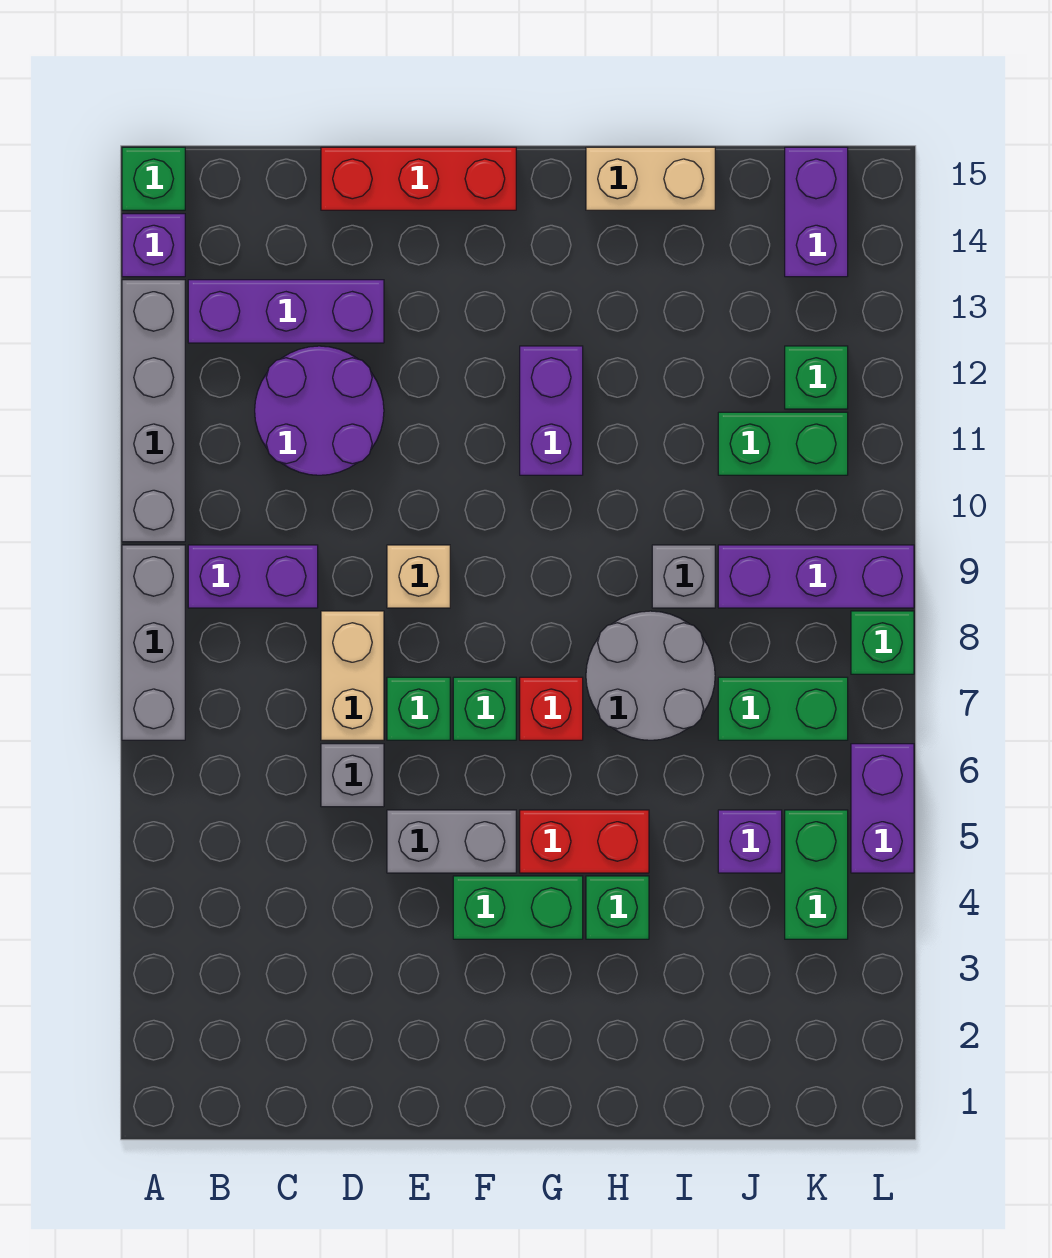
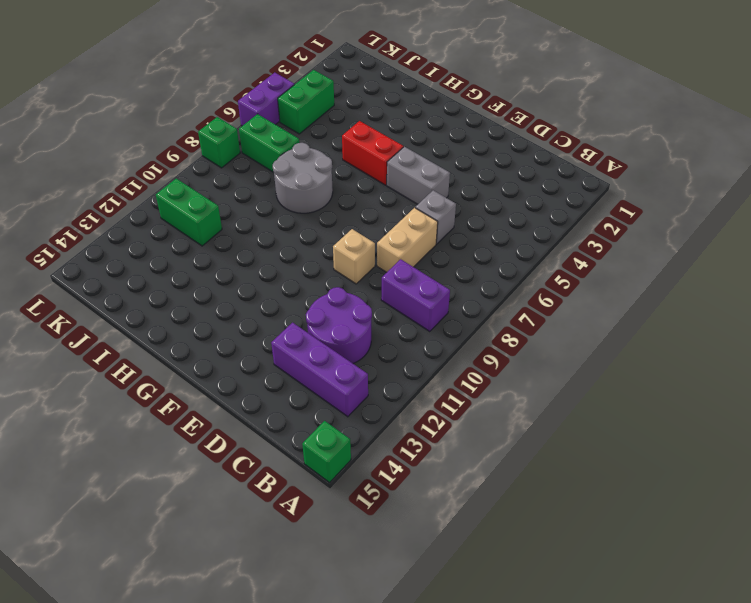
none -> grey 1x3 brick [122,545,185,740]
none -> grey 1x4 brick [122,280,185,542]
none -> purple 1x1 brick [122,214,185,277]
none -> red 1x3 brick [321,147,516,210]

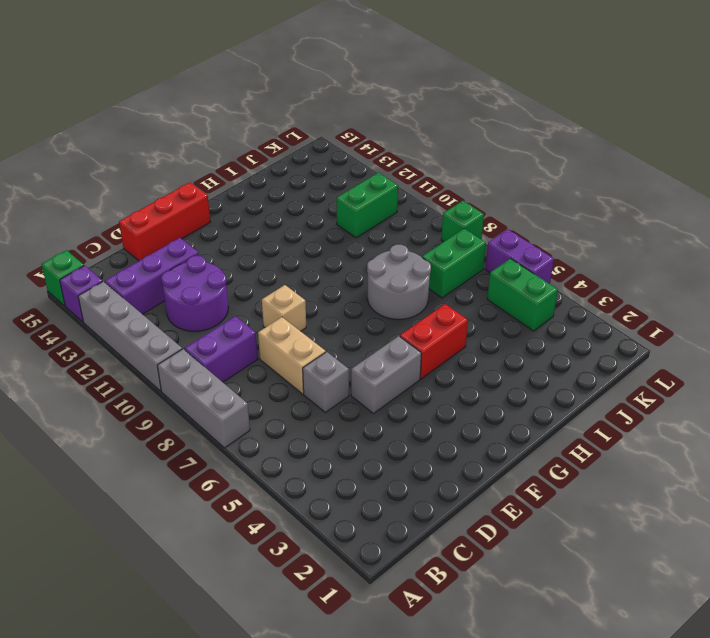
none -> green 1x1 brick [387,677,450,740]
none -> green 1x2 brick [453,876,583,939]
none -> green 1x1 brick [453,677,516,740]
none -> red 1x1 brick [520,677,583,740]

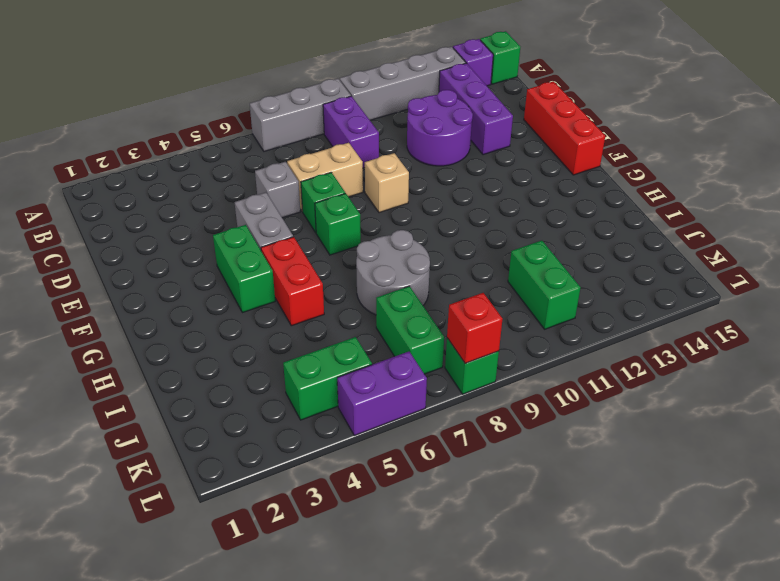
red 1x1 brick [447,293,502,364] -> red 1x1 brick moved to [520,677,583,740]
none -> purple 1x2 brick [520,346,583,475]
none -> green 1x1 brick [586,876,649,939]
none -> tan 1x2 brick [586,147,715,210]
none -> grey 1x1 brick [652,545,715,608]

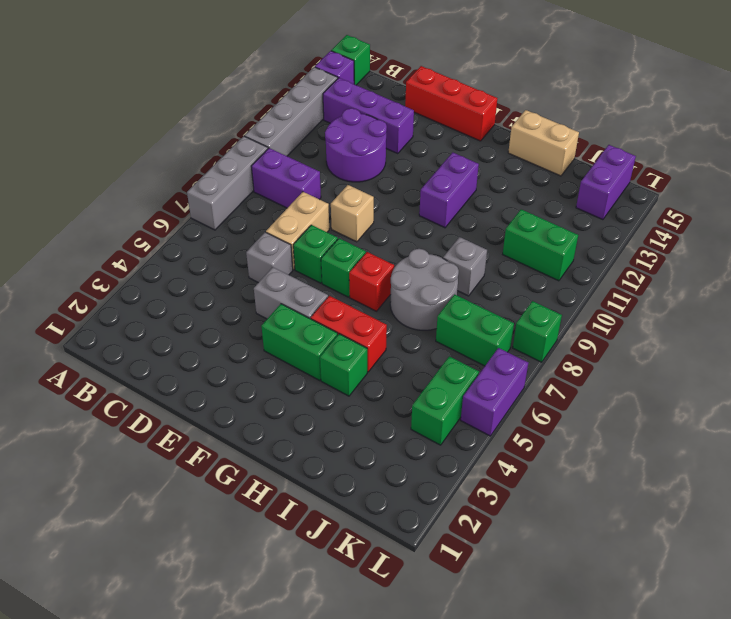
none -> purple 1x1 brick [718,810,782,873]
none -> purple 1x3 brick [718,545,914,608]
none -> green 1x1 brick [785,346,848,409]

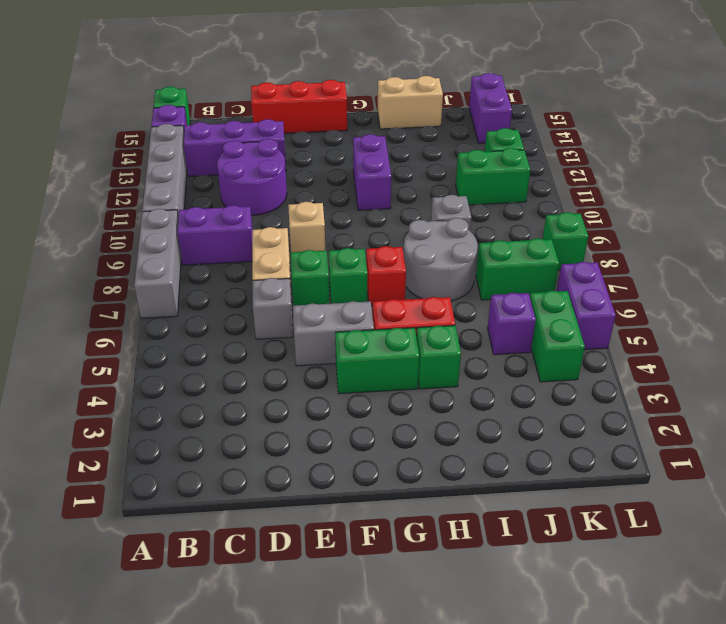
none -> purple 1x3 brick [718,545,914,608]

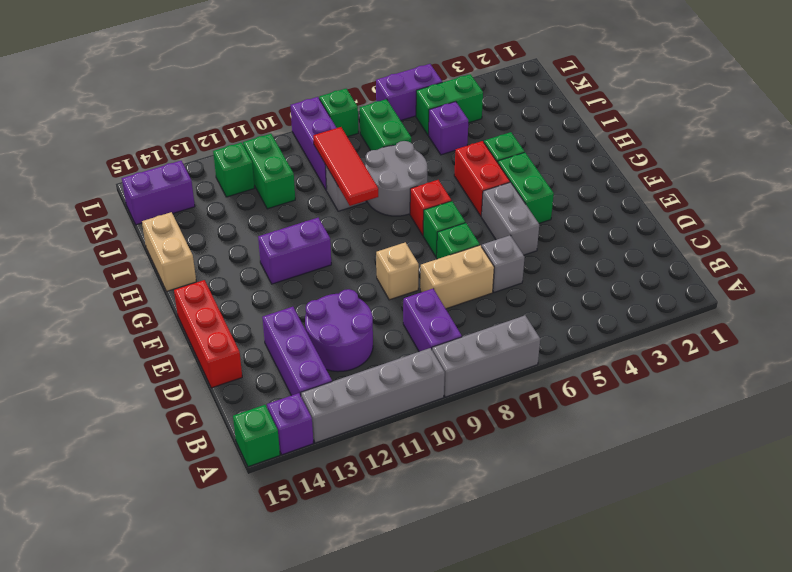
red 1x3 tile [313,127,378,206] -> none

